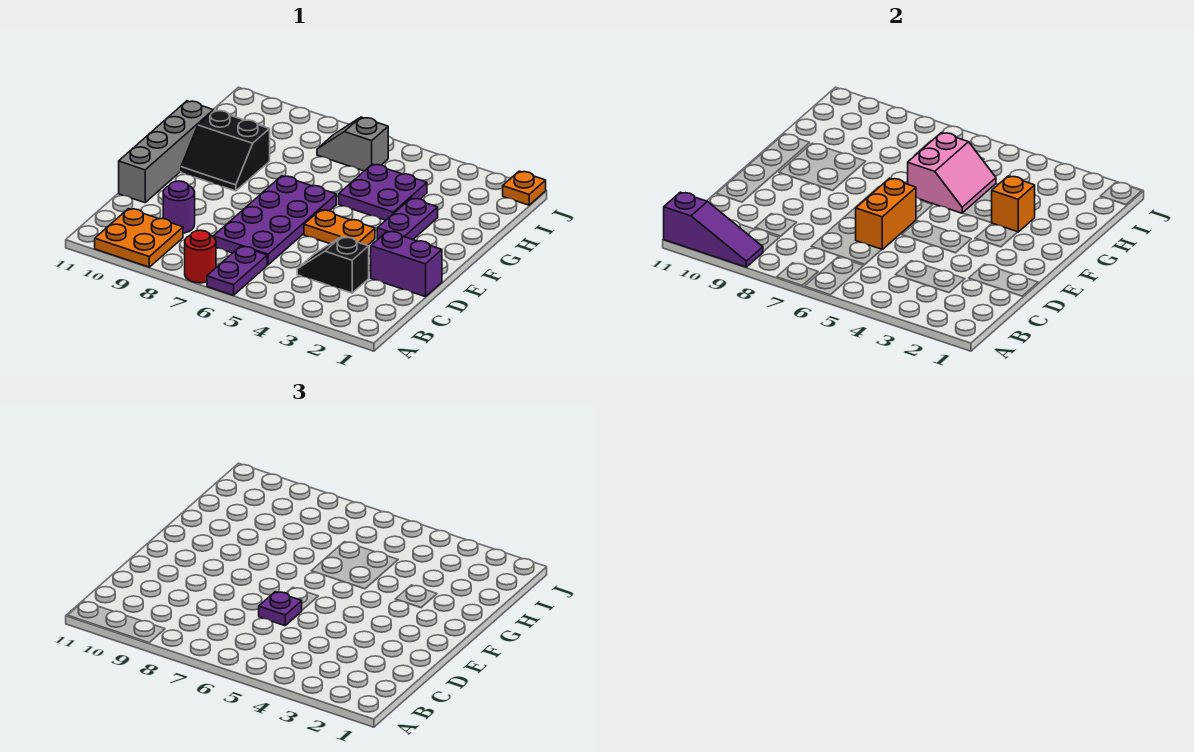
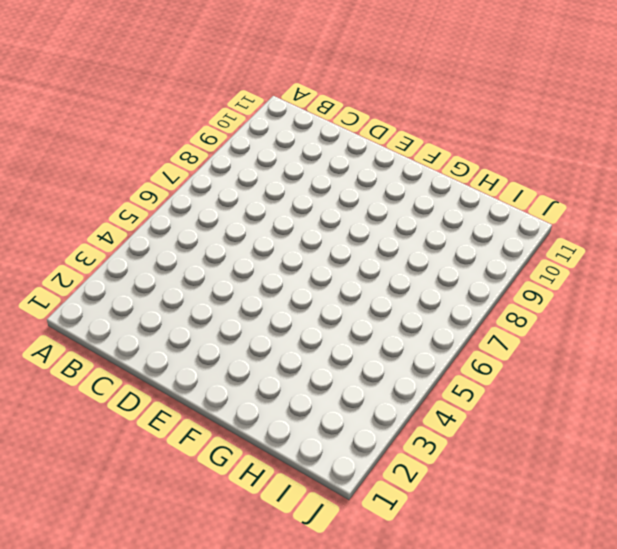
none -> purple 1x2 plate [207,246,267,295]
none -> red 1x1 round brick [185,230,216,283]
none -> orange 2x2 plate [95,209,183,267]

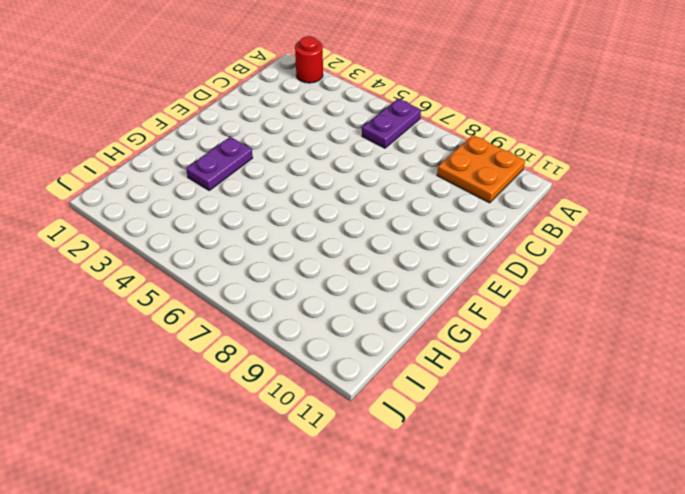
red 1x1 round brick [295,36,323,83] -> red 1x1 round brick moved to [185,230,216,283]
none -> black 1x2 slope [297,237,369,293]
none -> purple 2x4 plate [213,176,336,265]
none -> purple 1x1 round brick [163,181,195,233]

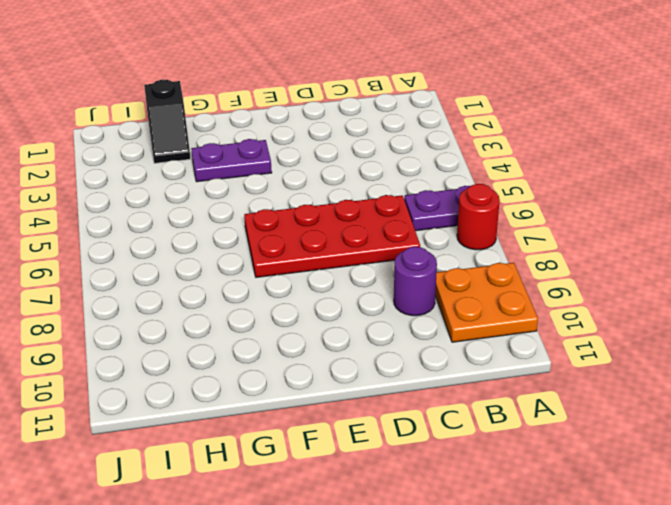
red 2x4 plate [244,195,420,277] -> purple 2x4 plate [213,176,336,265]
black 1x2 slope [144,80,190,163] -> black 1x2 slope moved to [297,237,369,293]
none -> purple 1x2 brick [371,231,442,297]
none -> grey 1x4 brick [119,101,214,203]
none -> orange 1x2 plate [304,210,375,246]

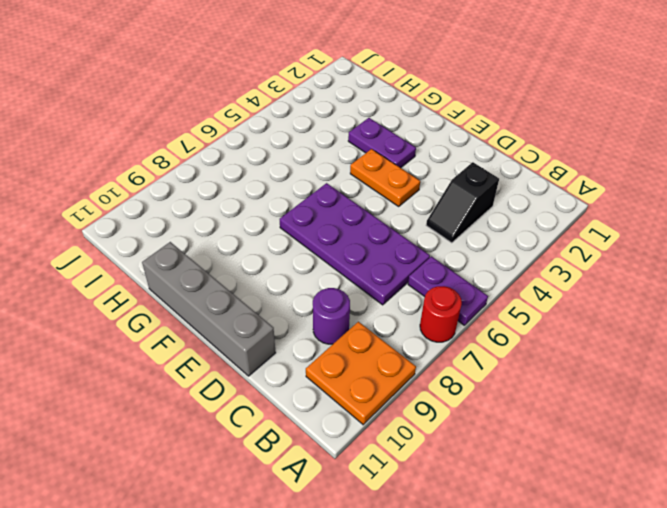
orange 1x2 plate [350,149,420,206] -> orange 1x2 plate turned to [304,210,375,246]
none -> purple 1x2 brick [371,231,442,297]
none -> black 2x2 slope [181,110,270,191]
none -> purple 2x2 plate [339,164,427,220]

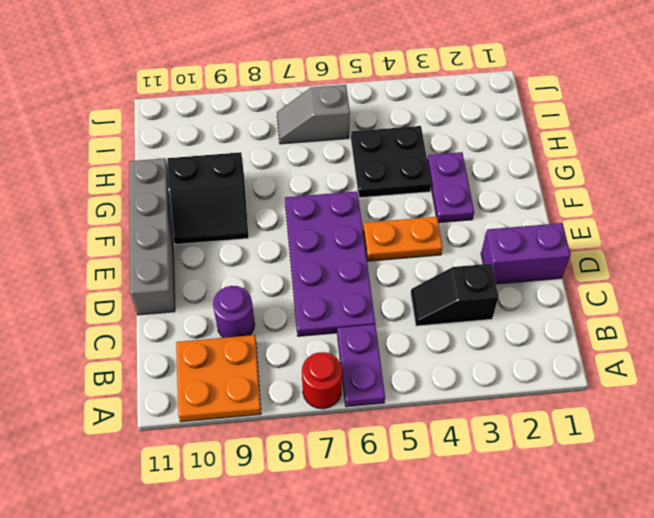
black 2x2 plate [351,126,431,198] -> purple 2x2 plate [339,164,427,220]
none -> orange 1x1 plate [503,171,546,205]
none -> purple 1x3 slope [664,192,763,267]
none -> orange 1x2 brick [856,178,916,249]

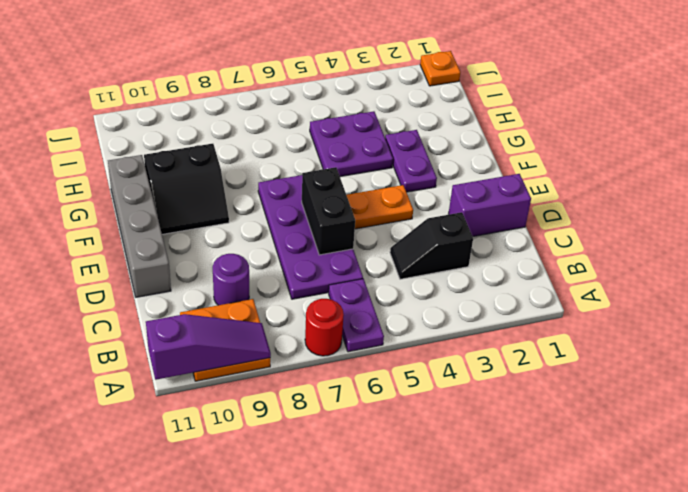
black 1x2 brick [302,167,355,255] -> orange 1x2 brick [856,178,916,249]
none -> grey 1x2 slope [317,117,388,171]
none -> orange 1x1 brick [992,176,1035,232]
none -> pink 2x2 slope [908,133,996,213]

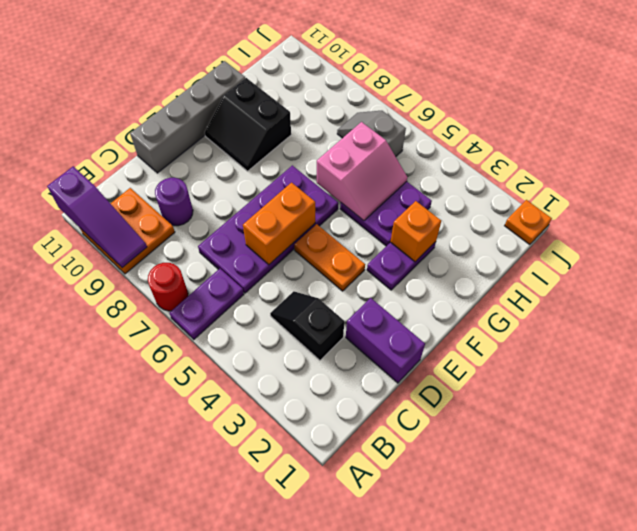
none -> purple 1x1 plate [259,592,302,626]

